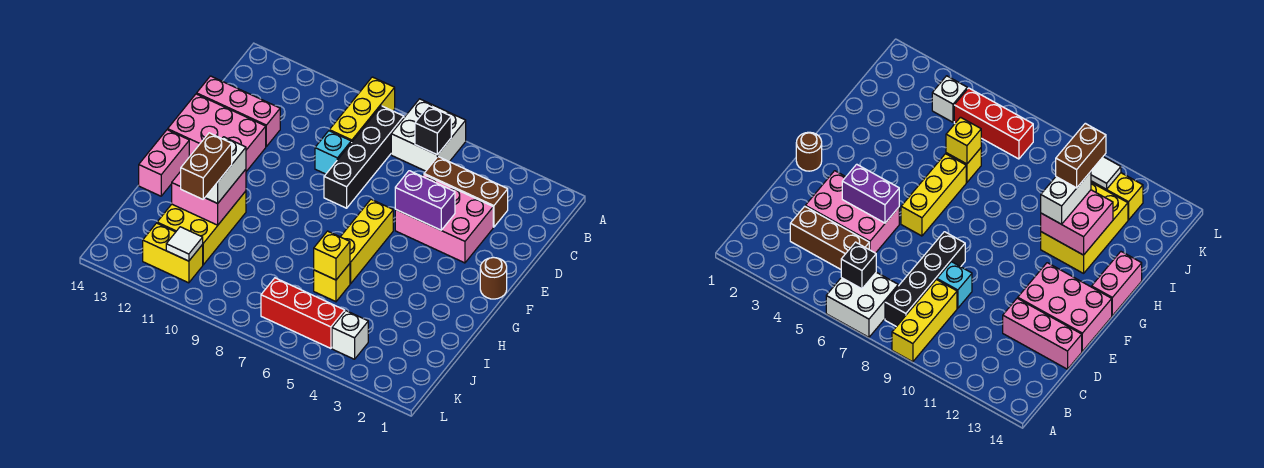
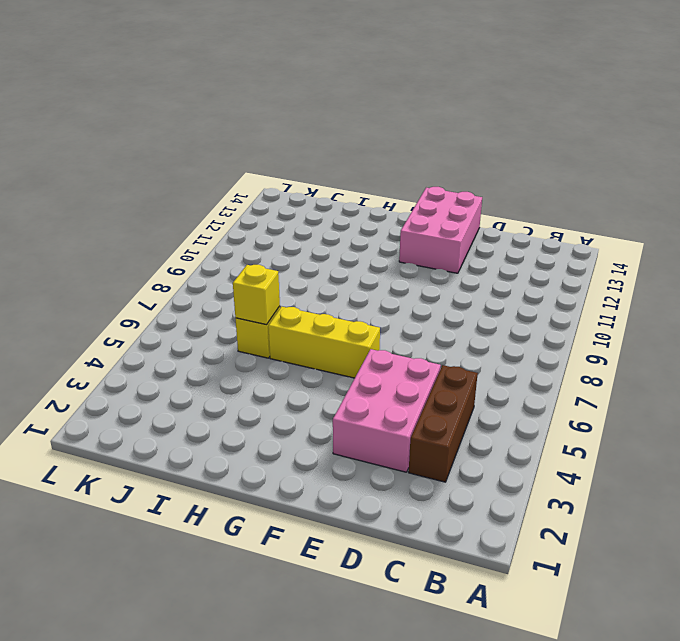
none -> white 2x2 brick [391,99,466,171]
none -> yellow 1x3 brick [329,77,395,143]
none -> black 1x4 brick [324,106,404,208]

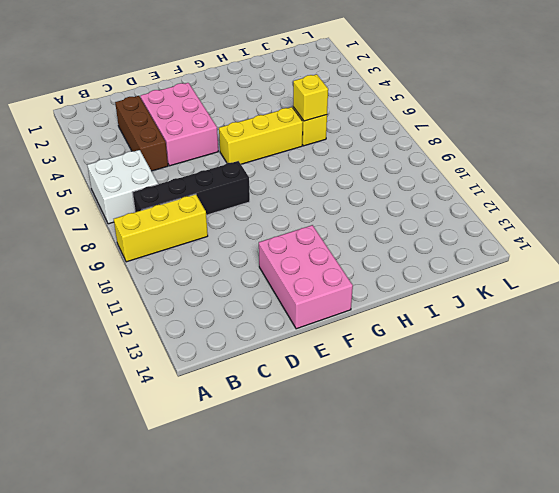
none -> cyan 1x1 brick [315,131,351,174]
none -> pink 1x3 brick [197,76,280,146]
none -> brown 1x1 round brick [480,257,507,299]

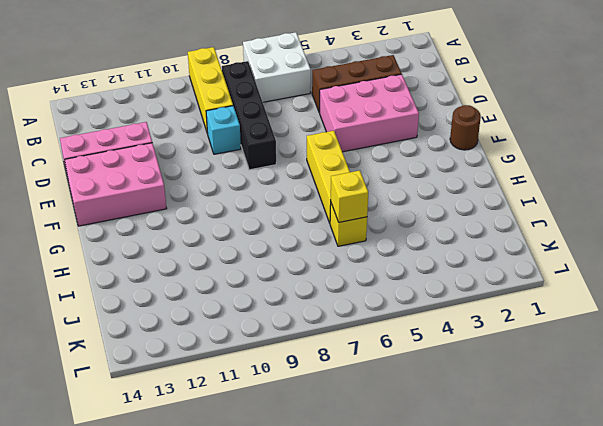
none -> pink 1x2 brick [139,130,189,196]
none -> yellow 2x3 brick [157,191,246,265]
none -> white 1x1 brick [332,311,368,359]

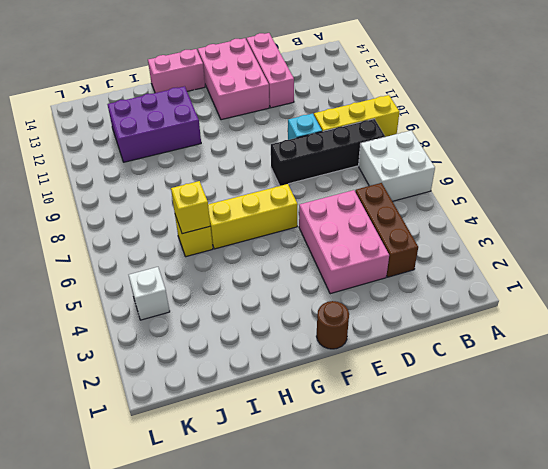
purple 2x3 brick [107,86,201,162] -> yellow 2x3 brick [157,191,246,265]
none -> red 1x3 brick [261,278,345,348]
none -> yellow 1x2 brick [143,223,203,283]
none -> black 1x1 brick [415,106,451,155]

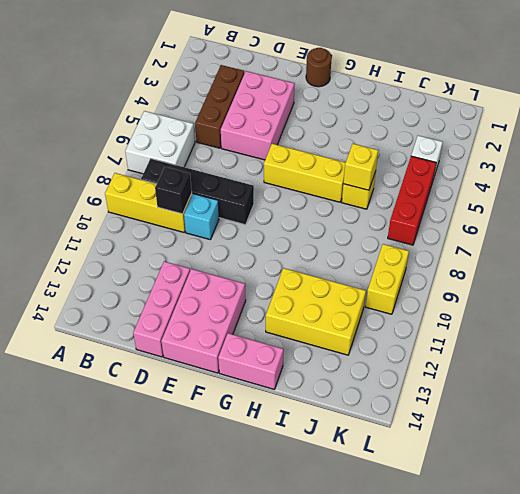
black 1x1 brick [155,167,192,214] -> black 1x1 brick moved to [415,106,451,155]
yellow 1x2 brick [366,244,409,314] -> yellow 1x2 brick moved to [143,223,203,283]
none -> purple 1x2 brick [395,171,455,230]
none -> pink 2x2 brick [172,169,246,225]
none -> white 1x1 tile [166,227,203,261]

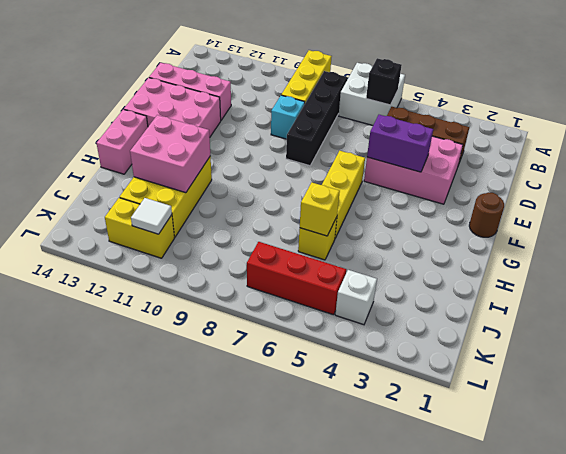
none -> white 1x2 brick [205,137,246,203]
none -> brown 1x2 brick [181,133,232,199]

